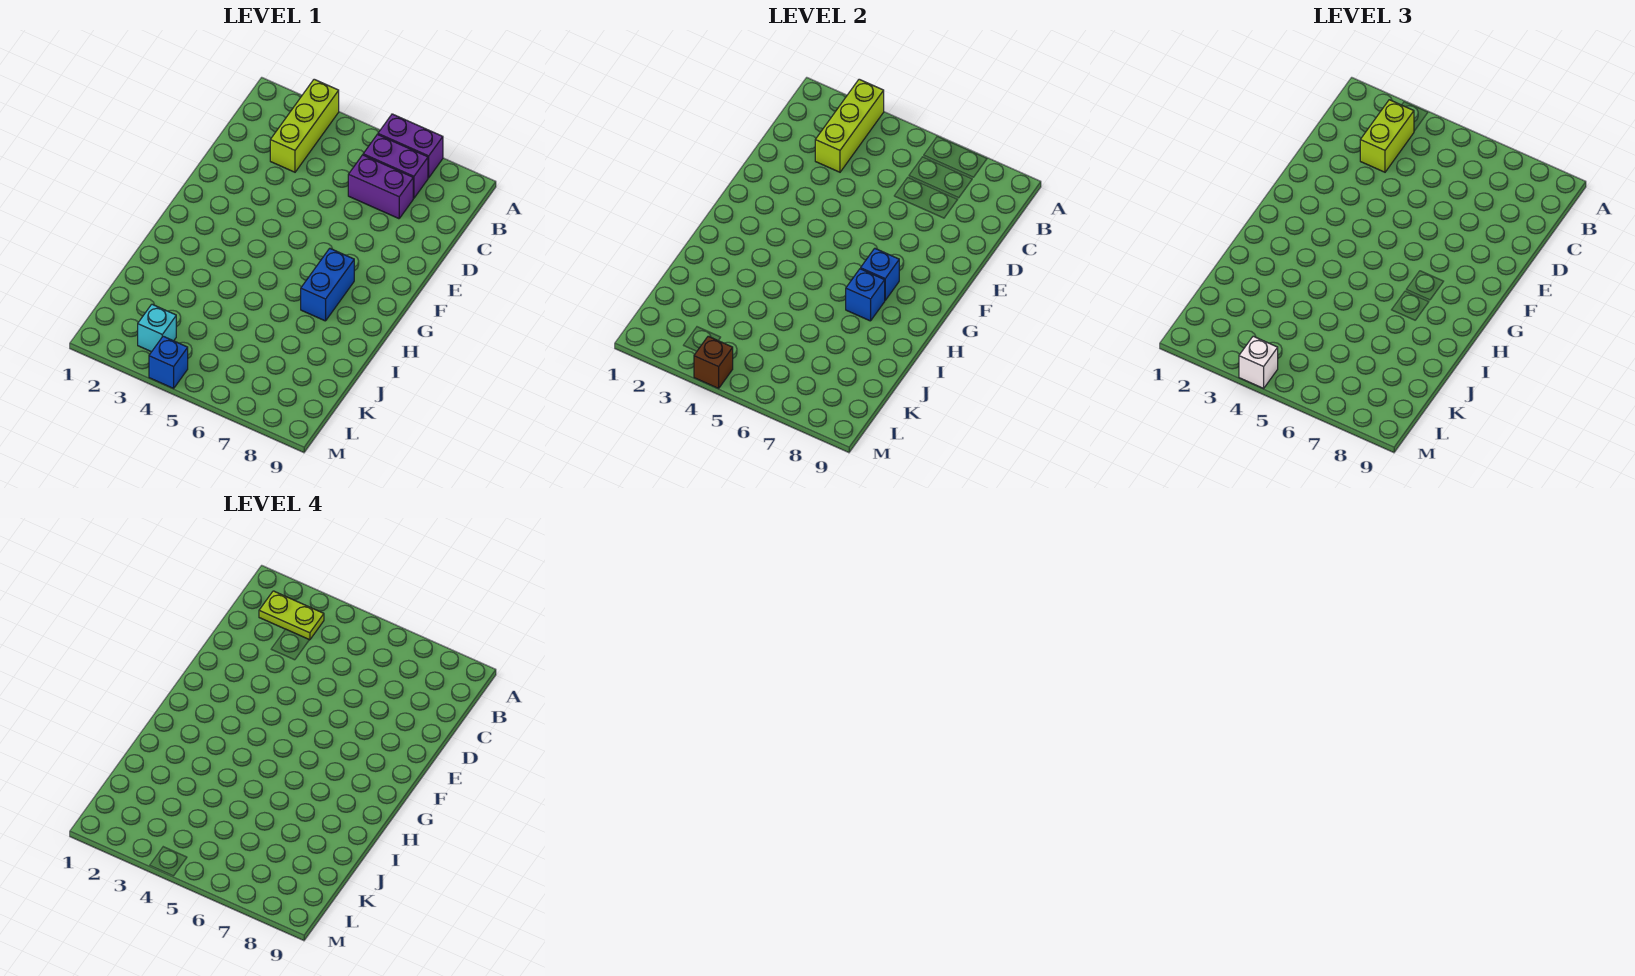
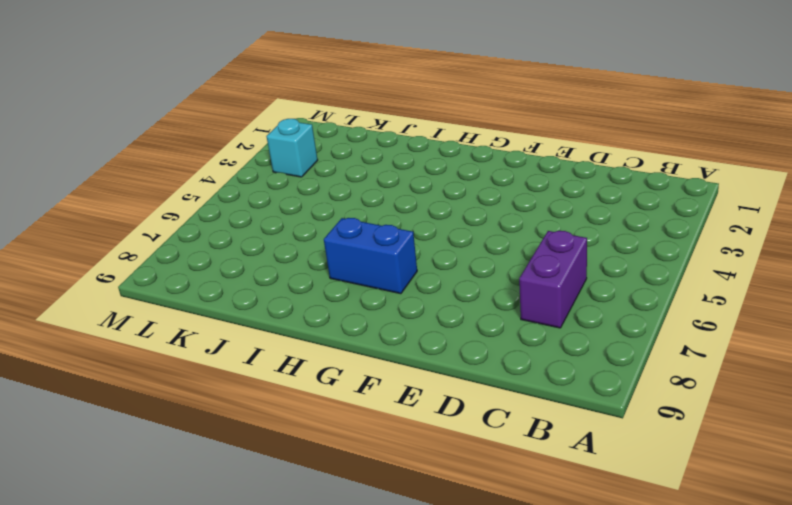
none -> lime 1x3 brick [270,79,339,172]
none -> purple 1x2 brick [378,114,443,178]
none -> purple 1x2 brick [363,134,428,198]

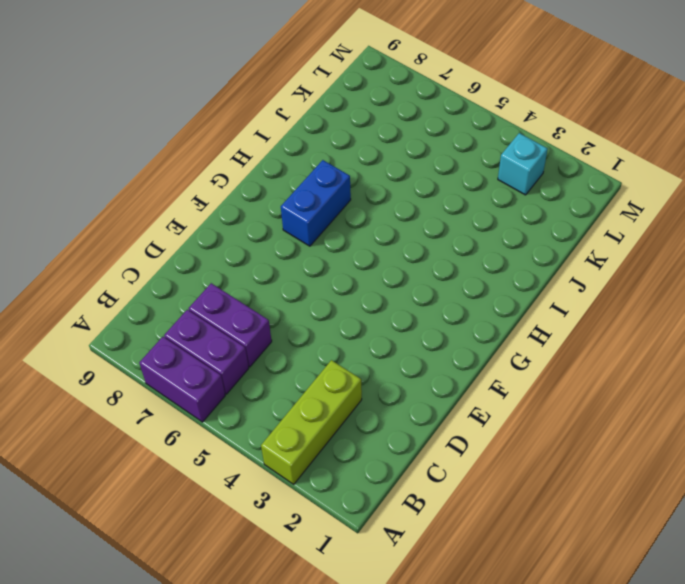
none -> blue 1x1 brick [149,336,188,388]
none -> lime 1x3 brick [815,79,884,172]
none -> blue 1x1 brick [861,248,899,300]

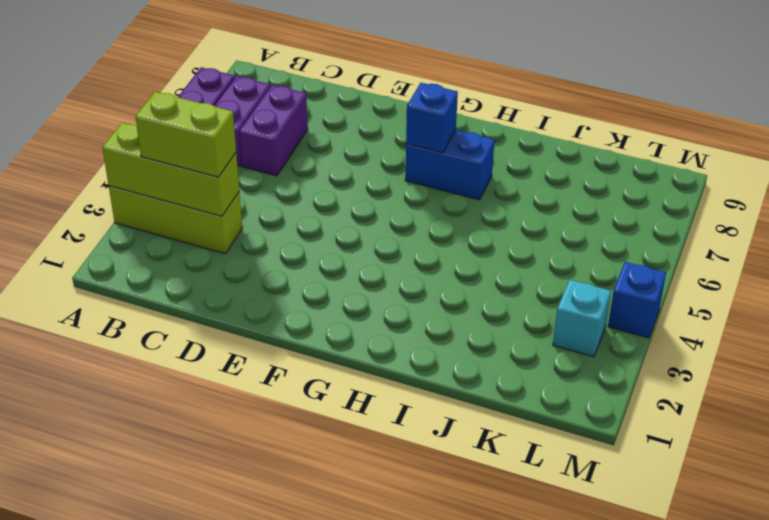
none -> blue 1x1 brick [846,269,885,321]
none -> brown 1x1 brick [694,336,733,388]
none -> white 1x1 brick [1239,336,1278,388]

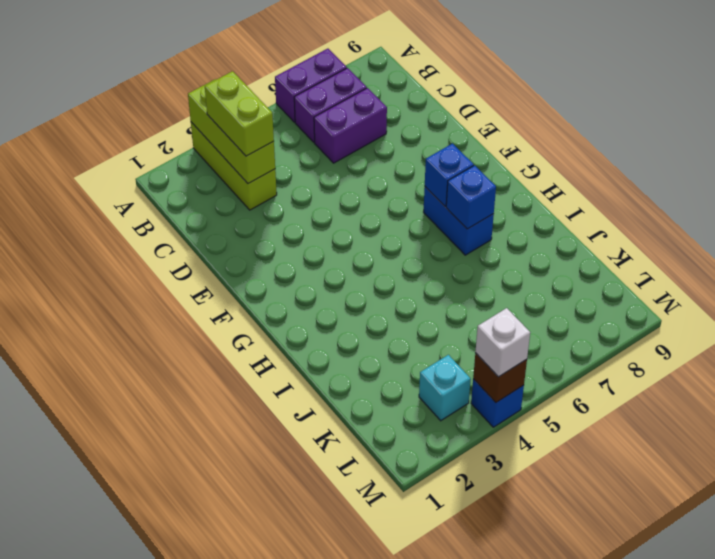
none -> lime 1x2 plate [259,591,324,640]

